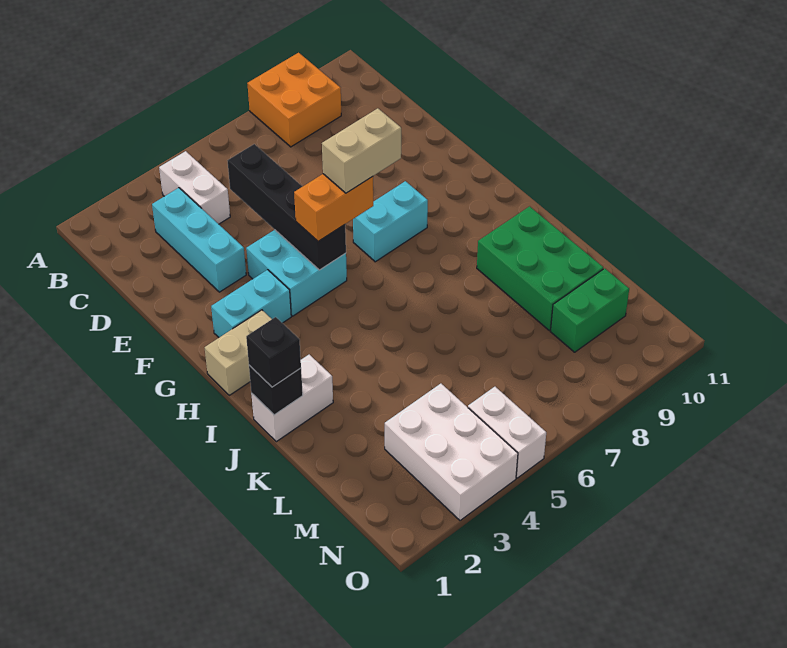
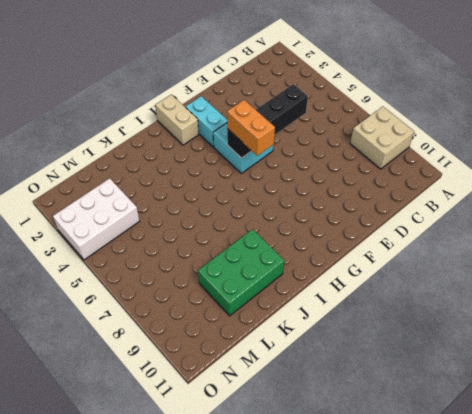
tan 2x2 brick [350,107,414,169] -> orange 2x2 brick [247,53,341,147]
none -> white 1x2 brick [159,151,230,224]
none -> cyan 1x3 brick [152,188,246,292]
none -> cyan 1x2 brick [353,181,428,262]

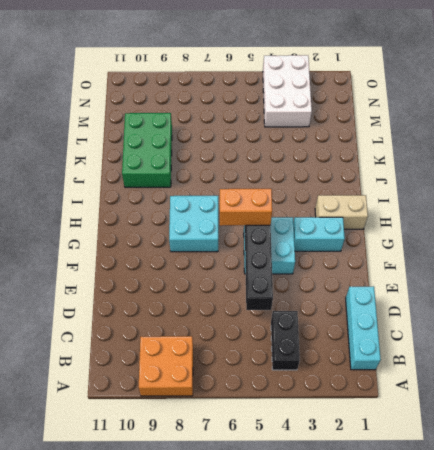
cyan 1x3 brick [346,286,381,370] -> cyan 1x3 brick moved to [152,188,246,292]
black 1x2 brick [271,311,300,370] -> white 1x2 brick [159,151,230,224]
cyan 2x2 brick [169,196,218,252] -> cyan 1x2 brick [353,181,428,262]
none -> white 1x2 brick [251,355,333,442]
none -> green 1x2 brick [550,268,629,352]
none -> white 1x2 brick [468,387,546,478]

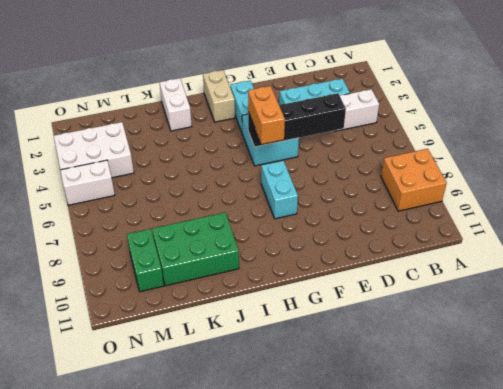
none -> black 1x1 brick [249,365,303,415]
none -> black 1x1 brick [246,317,301,387]
none -> tan 1x2 brick [322,108,401,193]

